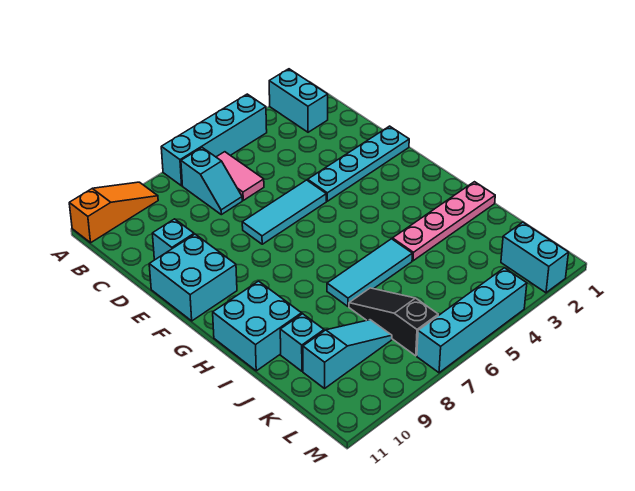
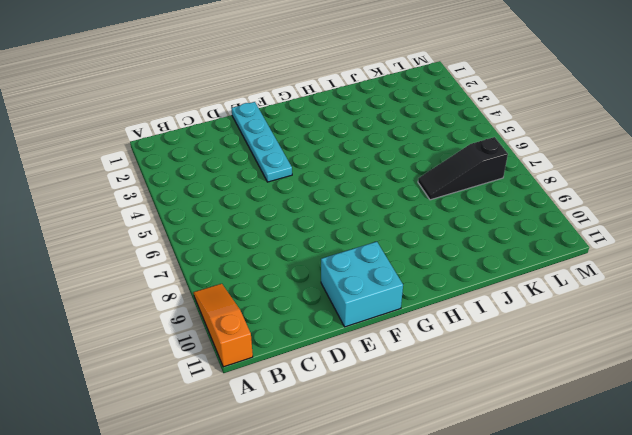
none -> cyan 1x2 brick [269,69,328,132]
none -> cyan 1x4 brick [161,94,267,186]
none -> pink 1x2 tile [216,152,264,200]

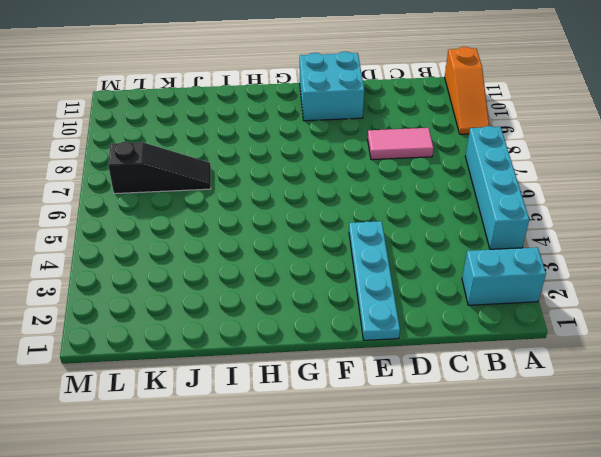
pink 1x2 tile [368,128,433,160] -> pink 1x2 tile moved to [216,152,264,200]
none -> cyan 1x2 slope [181,148,242,215]
none -> cyan 1x1 brick [152,219,194,260]
none -> cyan 1x3 tile [242,180,326,244]

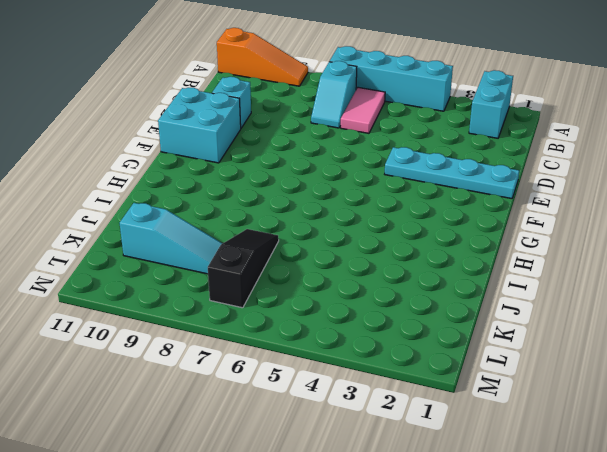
none -> cyan 1x3 tile [242,180,326,244]
none -> cyan 2x2 brick [213,281,302,371]
none -> pink 1x4 plate [393,182,495,261]

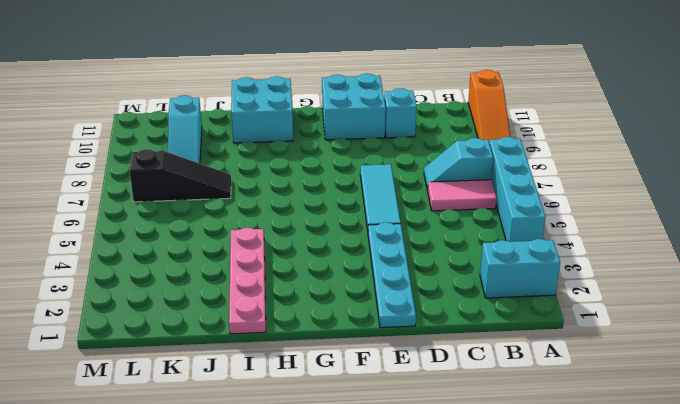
none -> cyan 1x3 tile [327,239,412,306]
none -> cyan 1x1 brick [280,314,324,371]
none -> cyan 1x2 brick [501,222,569,293]

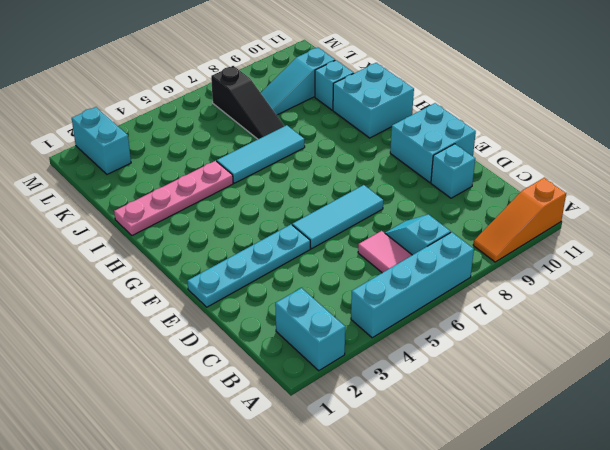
none -> cyan 1x4 brick [417,268,527,373]

